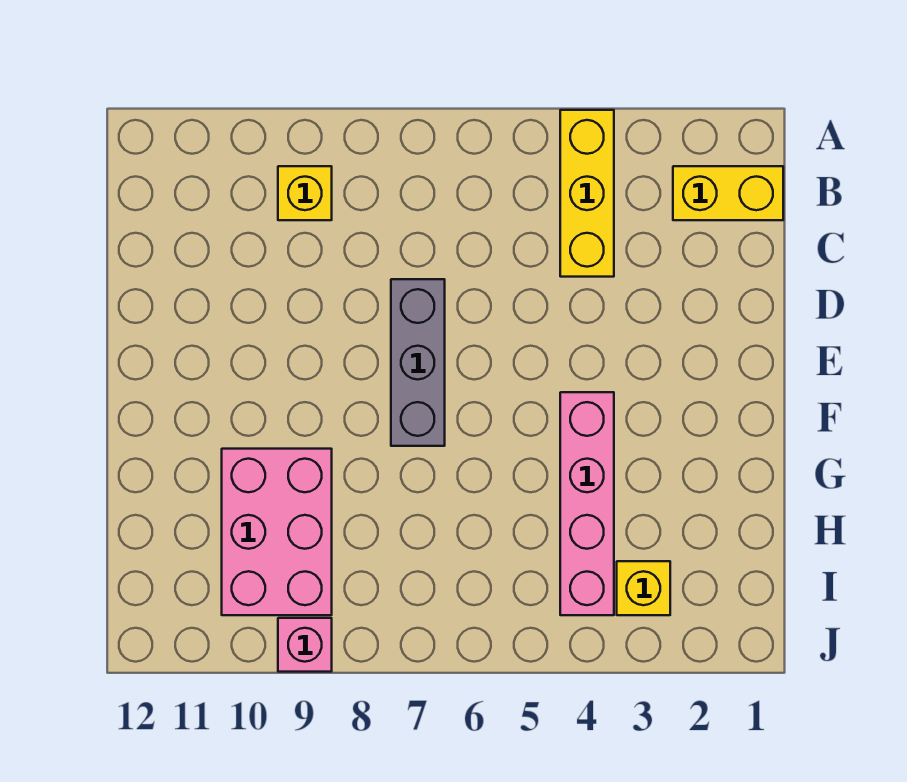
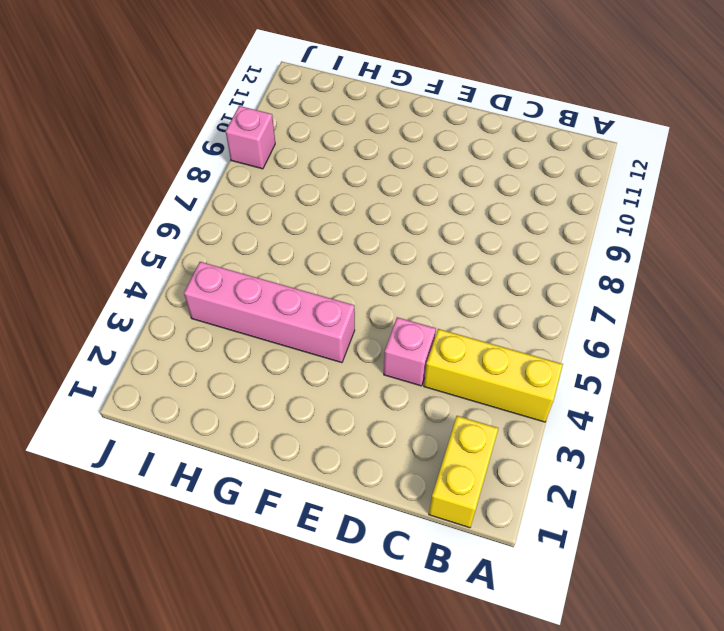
pink 1x1 brick [384,317,436,386] -> none
none -> yellow 1x1 brick [278,166,332,220]
none -> grey 1x3 brick [391,279,445,446]

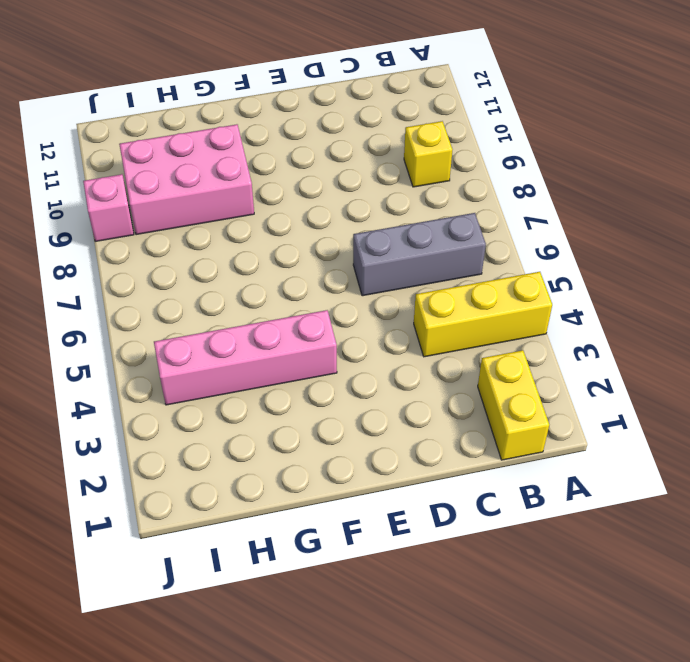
grey 1x3 brick [353,213,486,296] -> grey 1x3 brick moved to [391,279,445,446]
none -> yellow 1x1 brick [617,561,670,615]

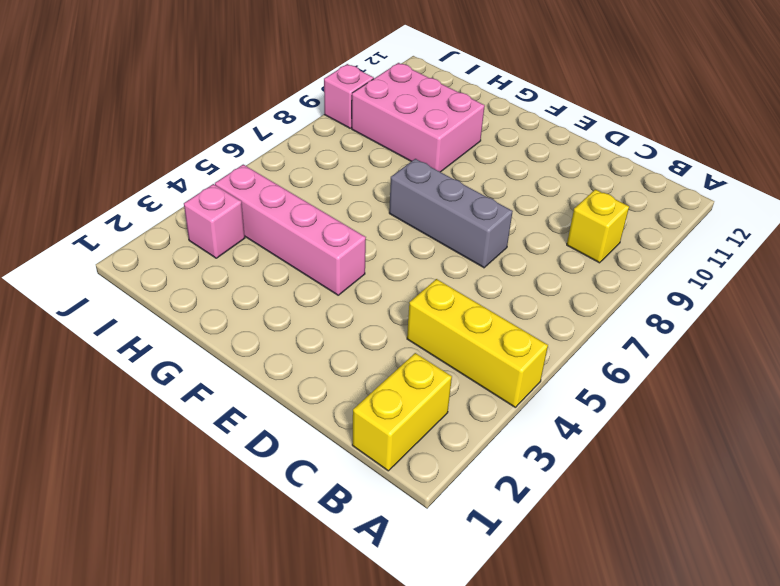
pink 1x1 brick [184,184,245,258] -> yellow 1x1 brick [617,561,670,615]

